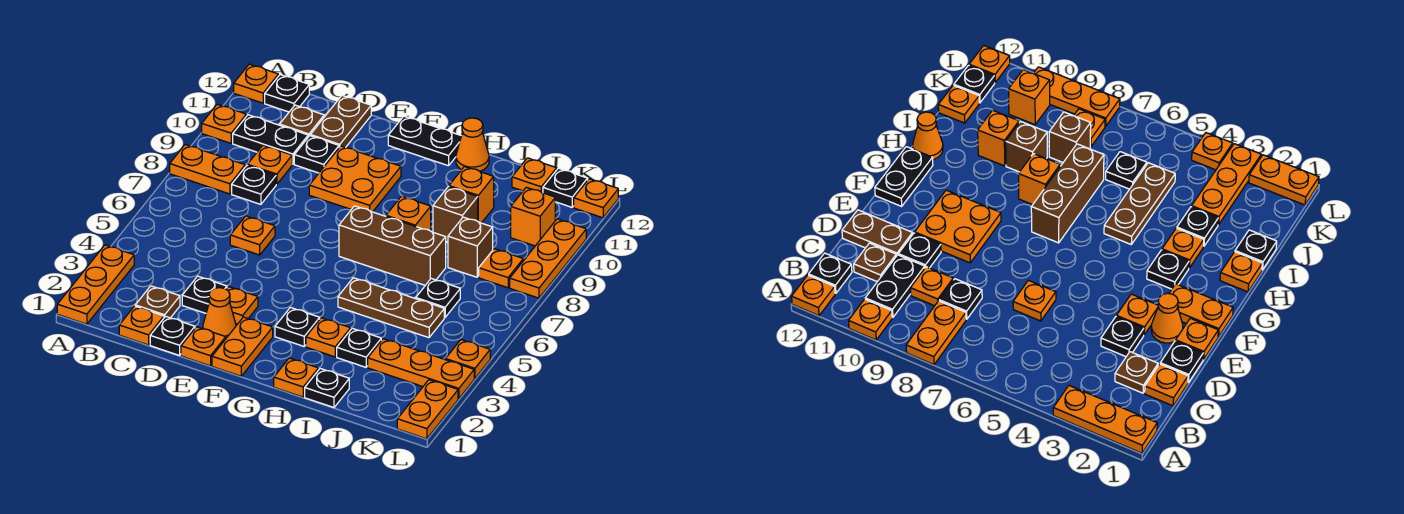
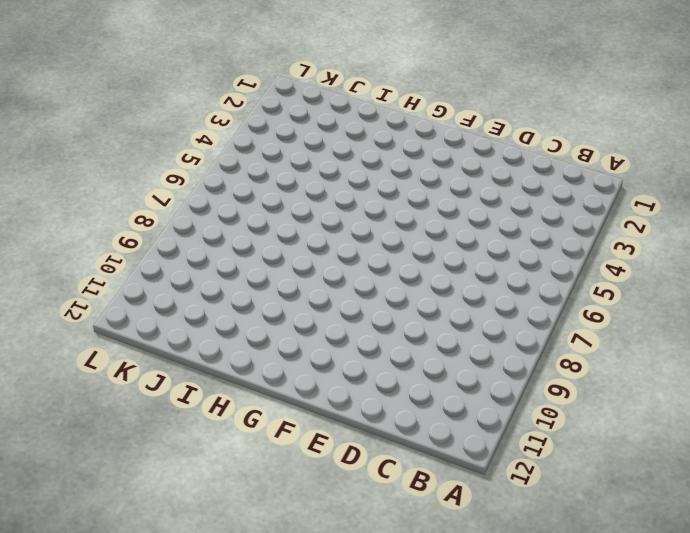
none -> orange 1x3 plate [57,245,134,324]
none -> orange 1x2 plate [170,145,245,194]
none -> orange 1x1 plate [202,104,246,143]
none -> orange 1x1 plate [234,64,278,103]

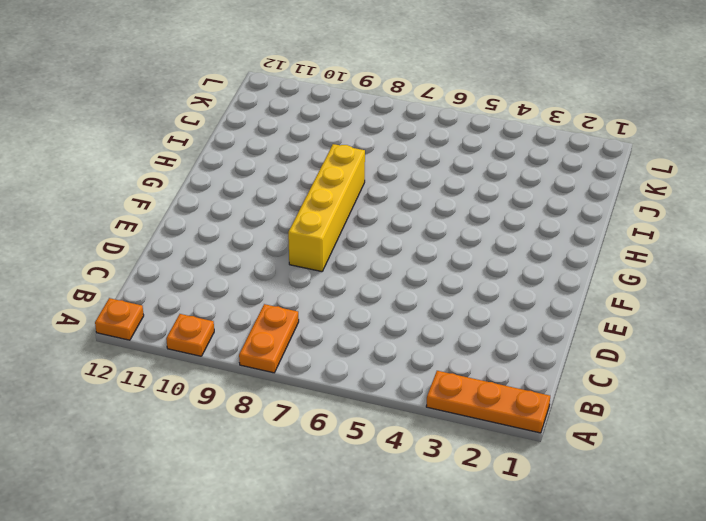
yellow 1x4 brick [288,144,365,272] -> orange 1x1 brick [386,196,431,231]
none -> black 1x2 plate [233,115,308,164]
none -> black 1x1 plate [265,75,309,112]
none -> orange 1x1 plate [119,306,164,345]
none -> brown 1x1 plate [135,286,180,318]

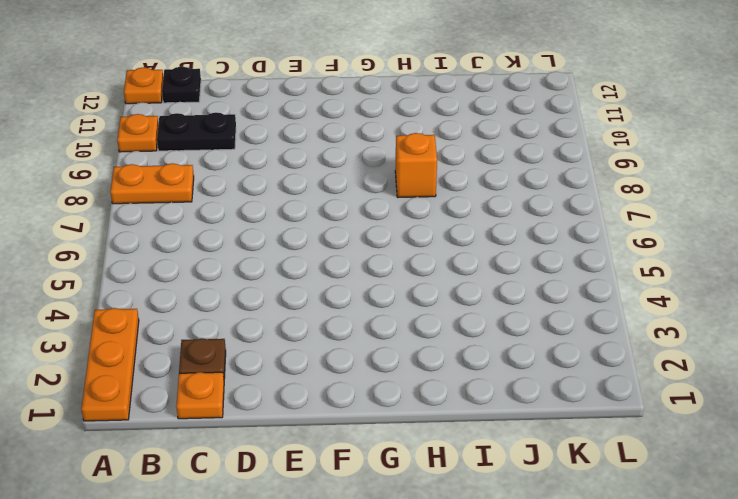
none -> black 1x1 plate [232,165,276,204]
none -> orange 1x1 plate [248,145,292,184]
none -> brown 1x1 plate [280,105,324,137]
none -> black 1x1 plate [150,316,195,355]

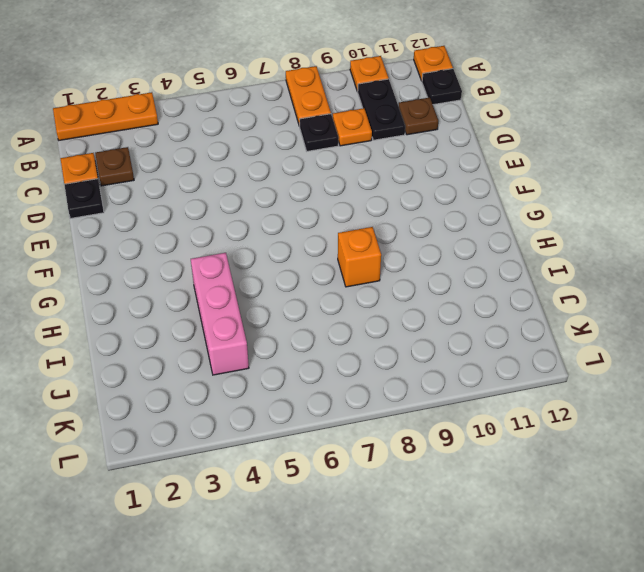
pink 1x3 brick [191,253,249,375] -> none
none -> black 1x1 plate [182,276,227,313]
none -> orange 1x1 plate [230,216,275,255]
none -> black 1x1 plate [294,136,339,173]
none -> brown 1x2 plate [310,96,371,148]

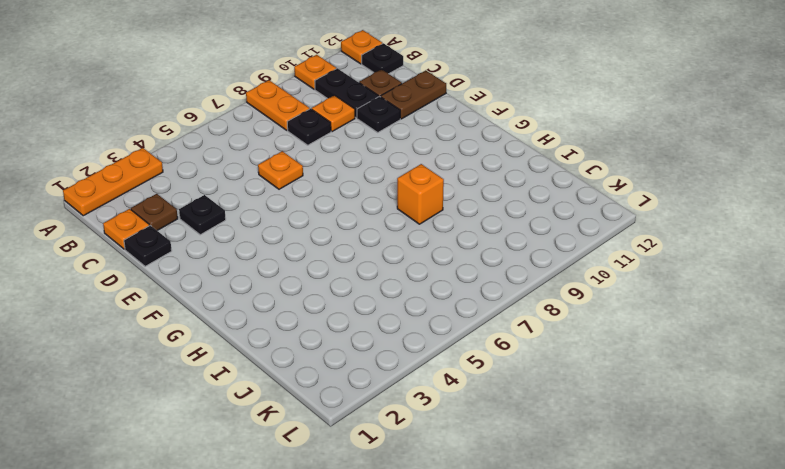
none -> orange 1x1 plate [181,327,226,366]
none -> orange 1x1 cone [203,288,236,338]
none -> orange 1x1 plate [226,287,258,324]
none -> orange 2x2 plate [309,146,401,212]

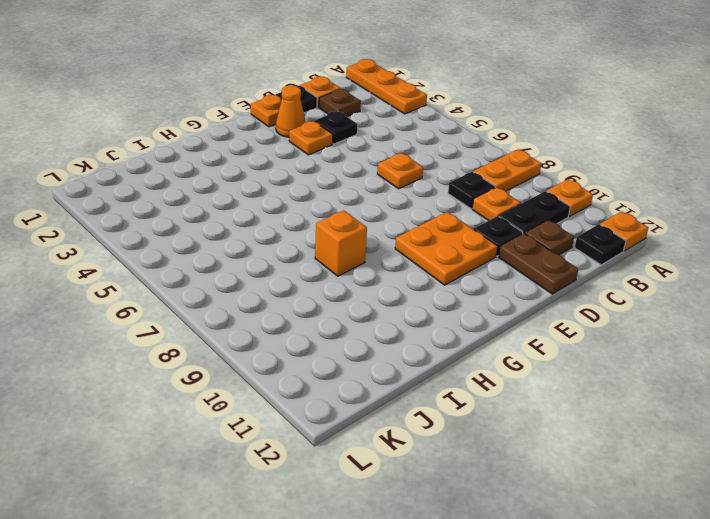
none -> orange 1x2 plate [212,317,273,376]
none -> black 1x2 plate [388,116,461,166]
none -> black 1x1 plate [275,307,320,346]
none -> brown 1x3 brick [339,206,446,285]

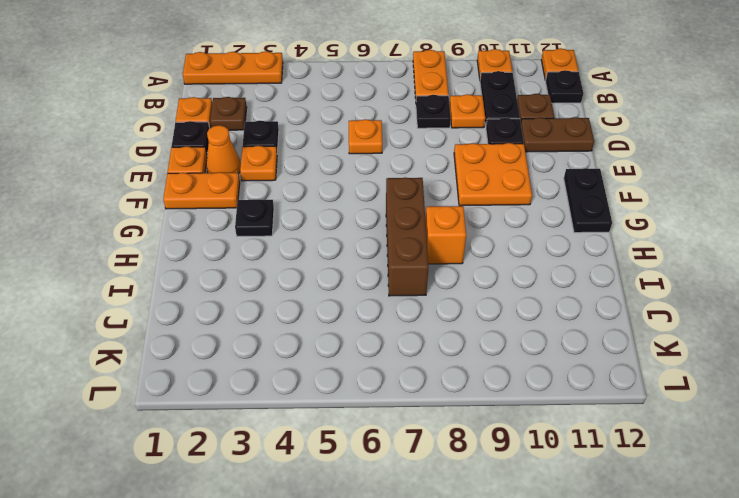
none -> orange 1x1 plate [274,358,319,397]
none -> orange 1x1 plate [306,318,351,357]
none -> brown 1x3 plate [338,278,444,338]
none -> orange 1x1 cone [456,118,489,171]

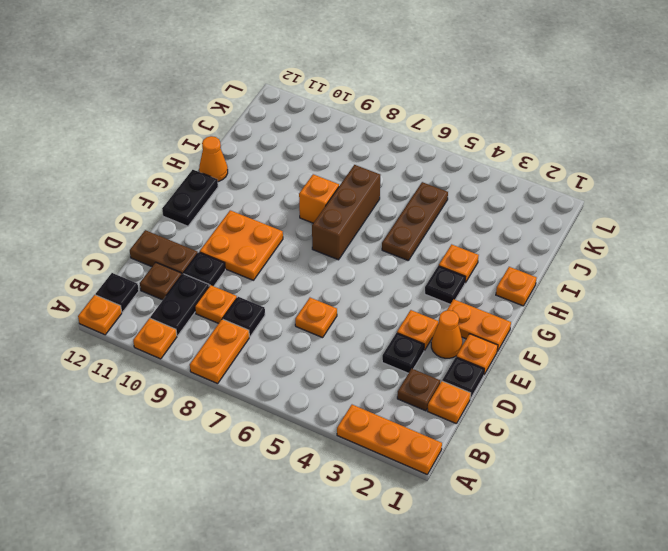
none -> black 1x1 plate [305,369,349,408]
none -> black 1x1 plate [337,328,381,367]
none -> brown 1x1 brick [433,187,478,242]
none -> orange 1x1 brick [449,167,494,223]

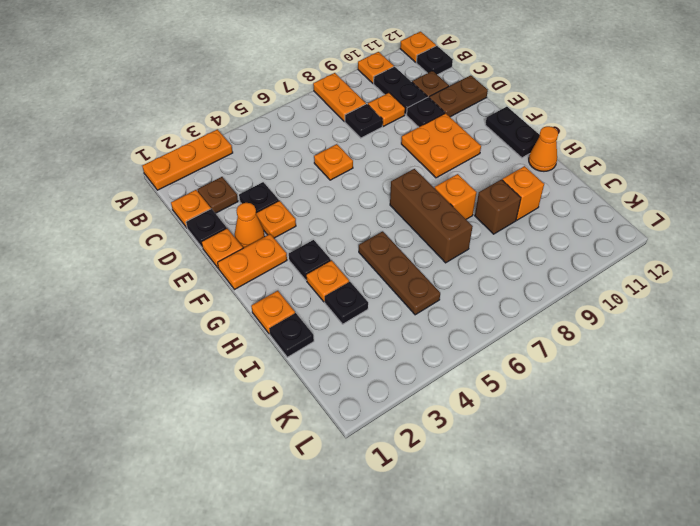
none -> orange 1x3 plate [368,339,474,399]
none -> black 1x1 plate [416,279,460,317]
none -> brown 1x1 brick [448,217,493,277]
none -> orange 1x1 plate [512,158,557,193]

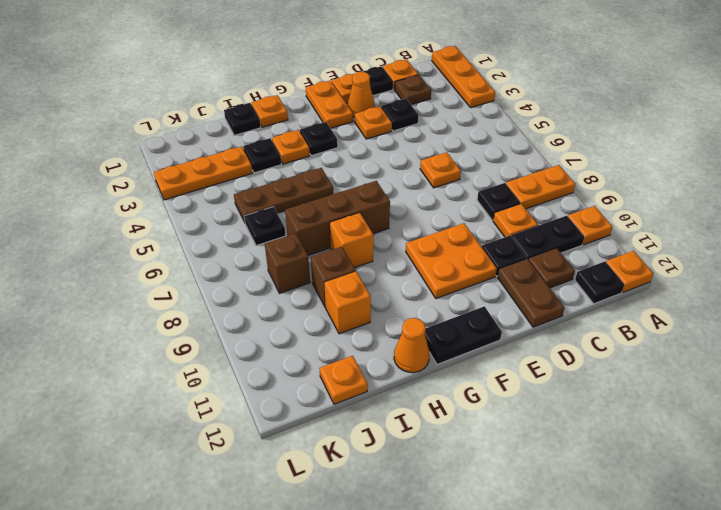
none -> orange 1x1 plate [479,249,523,288]
none -> orange 1x1 brick [511,187,555,246]
none -> black 1x1 plate [543,168,588,207]
none -> orange 1x2 plate [397,380,458,439]

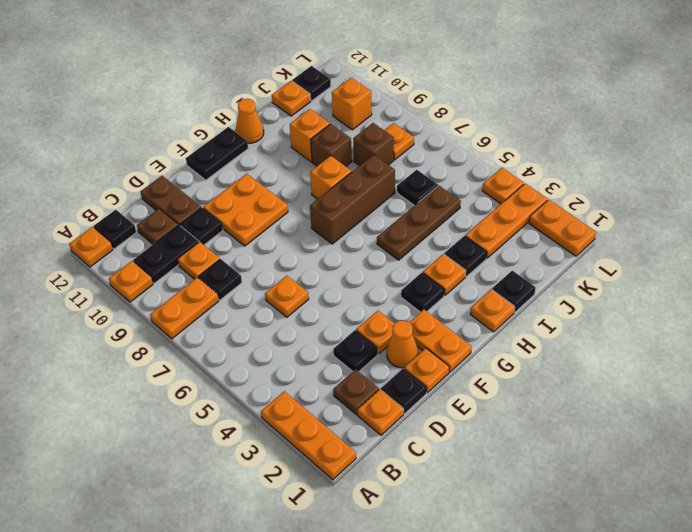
none -> orange 1x3 plate [510,219,586,298]
none -> orange 1x1 plate [574,179,618,218]

